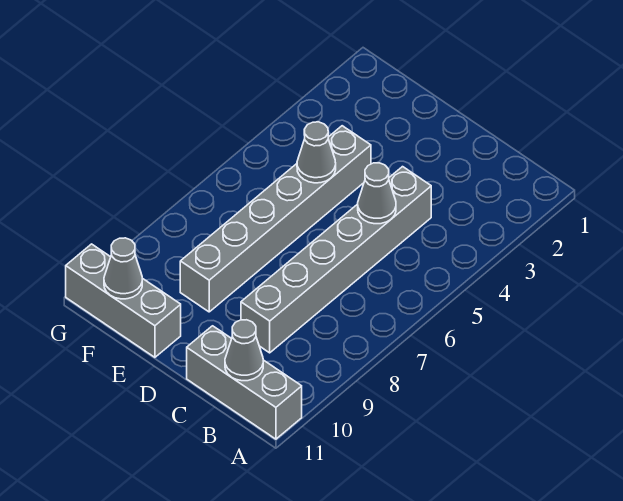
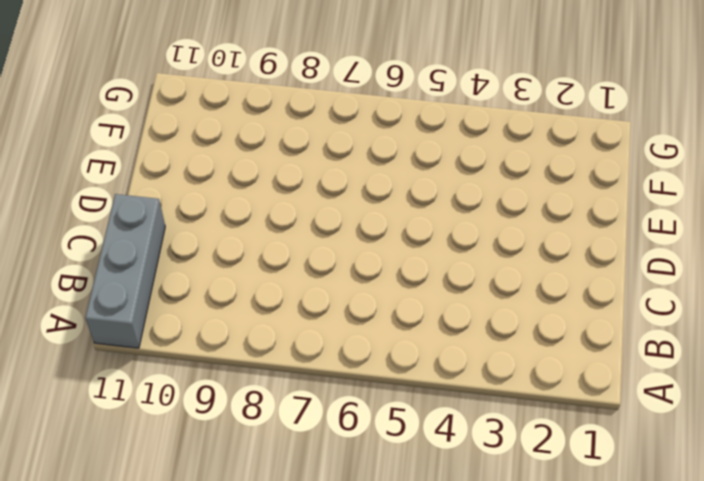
none -> grey 1x6 brick [241,167,431,353]
none -> grey 1x6 brick [180,126,371,312]

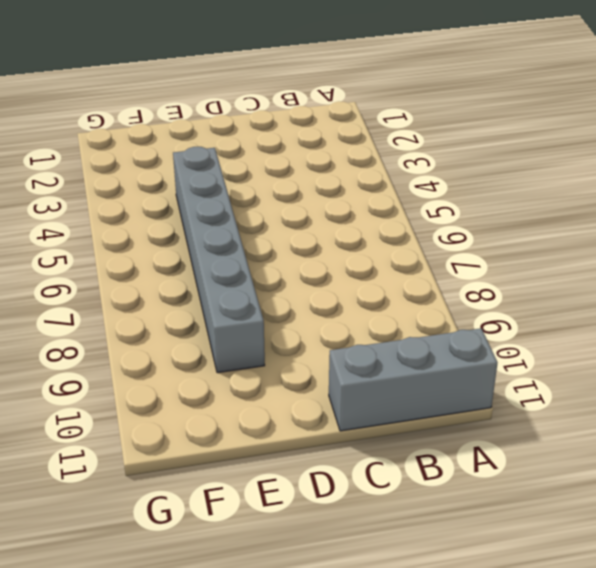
none -> grey 1x6 brick [241,167,431,353]
none -> grey 1x3 brick [66,244,181,357]

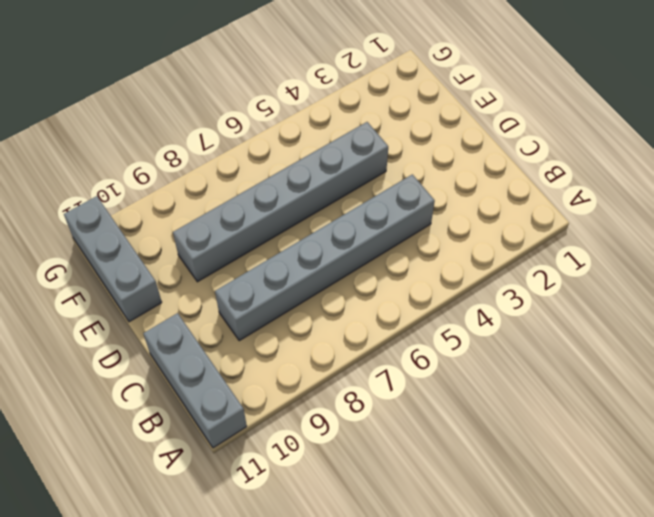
none -> grey 1x1 cone [225,320,263,381]
none -> grey 1x1 cone [358,163,396,224]

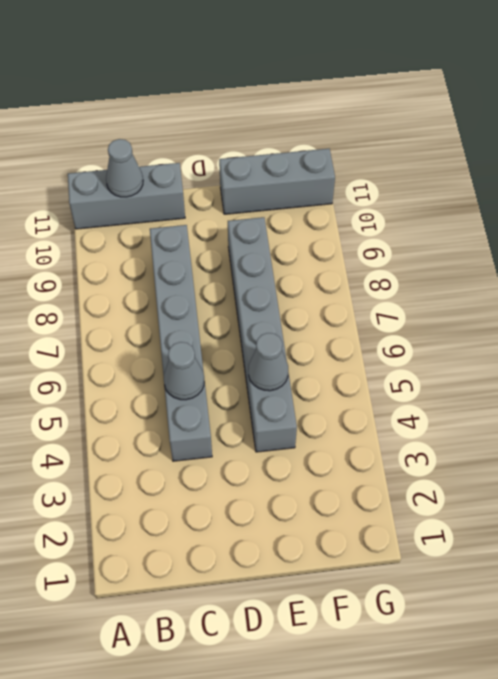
none -> grey 1x1 cone [104,238,142,299]

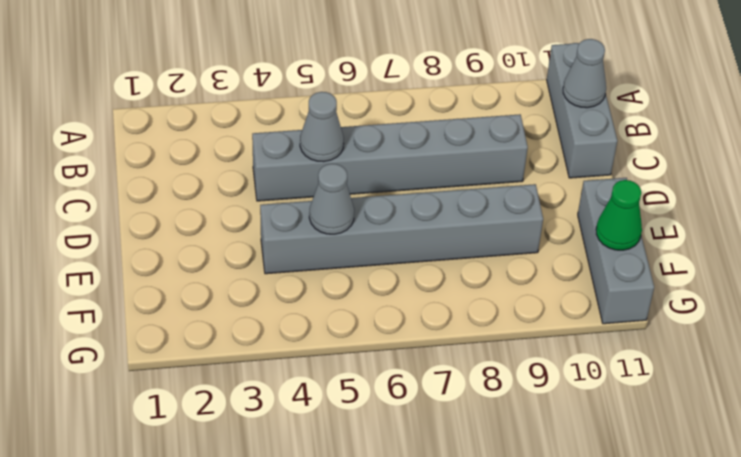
green 1x1 cone [596,180,642,250] -> grey 1x1 cone [104,238,142,299]

